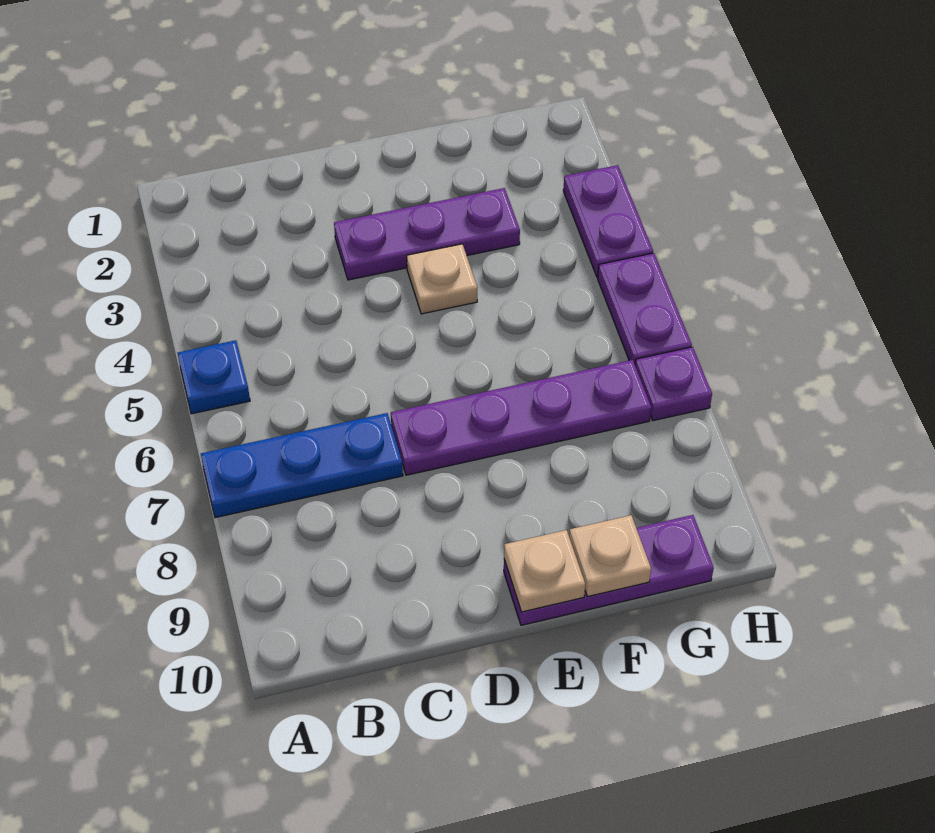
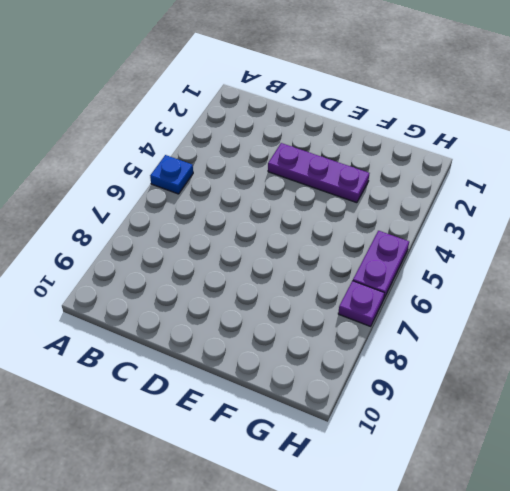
none -> blue 1x3 plate [201,413,403,518]
none -> purple 1x4 plate [391,360,651,475]

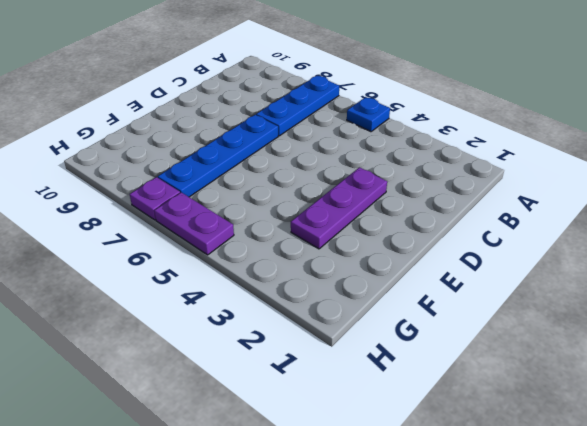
blue 1x4 plate [158,115,278,197] -> purple 1x4 plate [391,360,651,475]
none -> tan 1x1 plate [407,244,477,314]
none -> purple 1x3 plate [504,515,714,625]

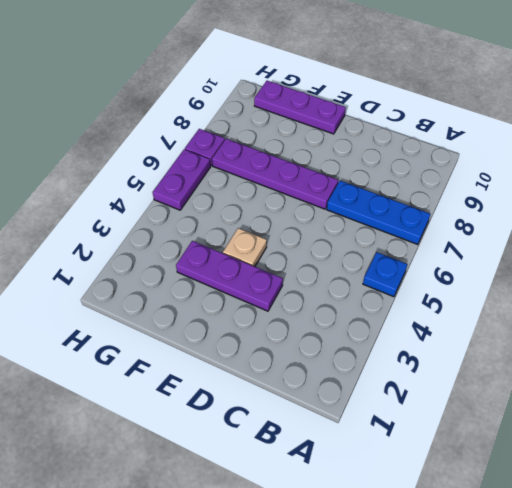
none -> purple 1x2 plate [563,165,653,277]
none -> tan 1x1 plate [504,530,585,612]

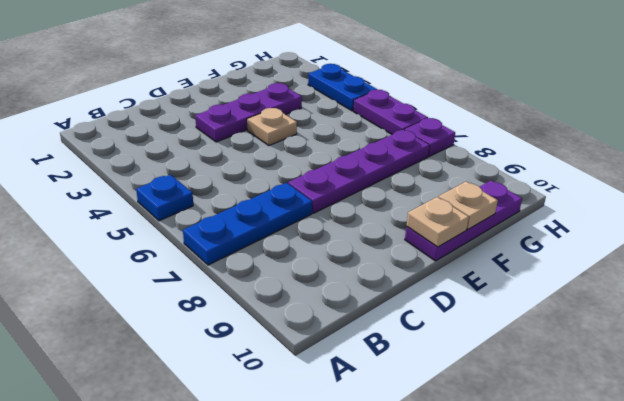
blue 1x2 plate [308,64,376,111] -> purple 1x2 plate [563,165,653,277]

